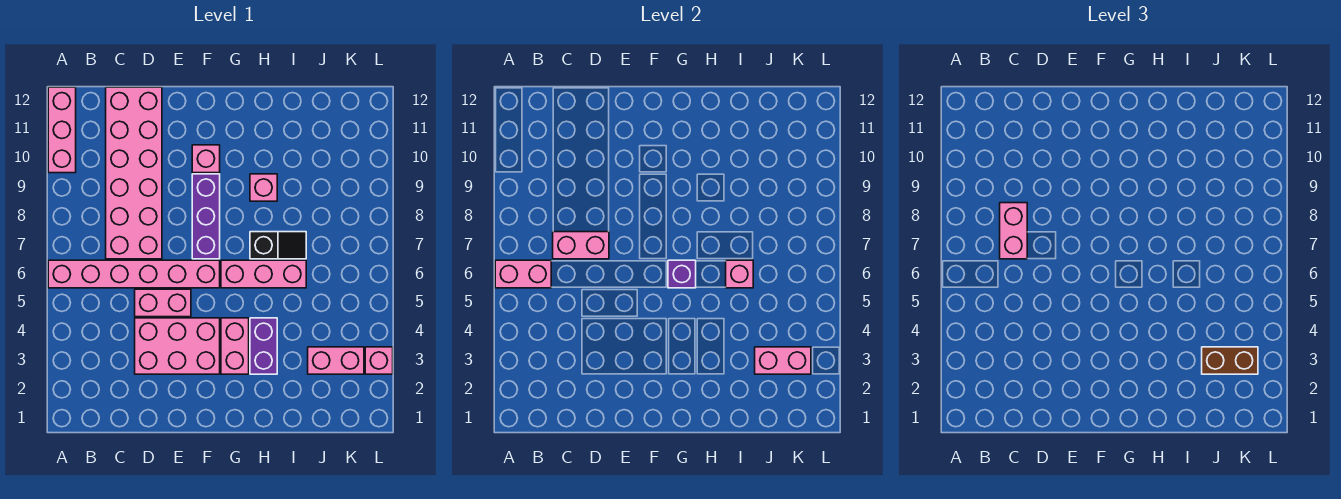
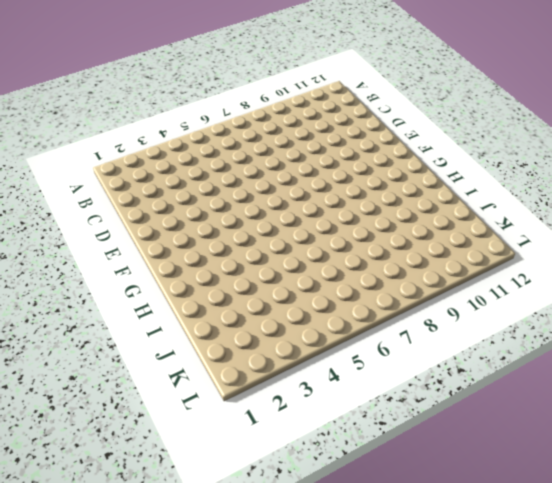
none -> pink 1x6 brick [48,260,220,288]
none -> pink 1x3 brick [48,87,76,173]
none -> pink 2x6 brick [106,87,162,259]

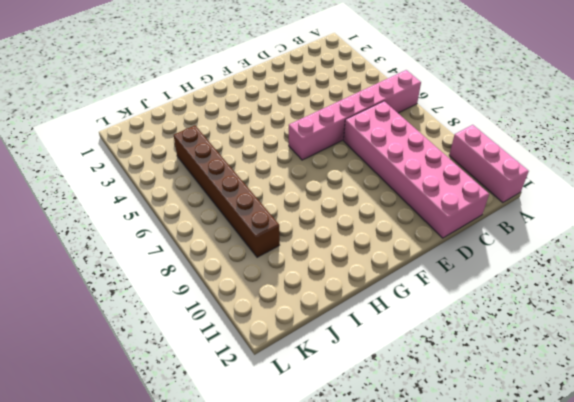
brown 1x6 brick [174,125,280,257] -> none
none -> pink 2x3 brick [135,318,220,374]
none -> pink 1x2 brick [135,289,191,317]
none -> purple 1x3 brick [192,174,220,259]

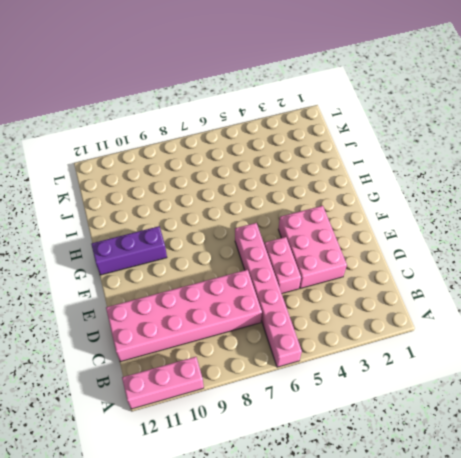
purple 1x3 brick [91,226,167,275] -> purple 1x3 brick moved to [192,174,220,259]
none -> pink 1x1 brick [192,145,220,173]
none -> pink 1x2 brick [221,318,249,374]
none -> pink 1x3 brick [221,260,306,288]

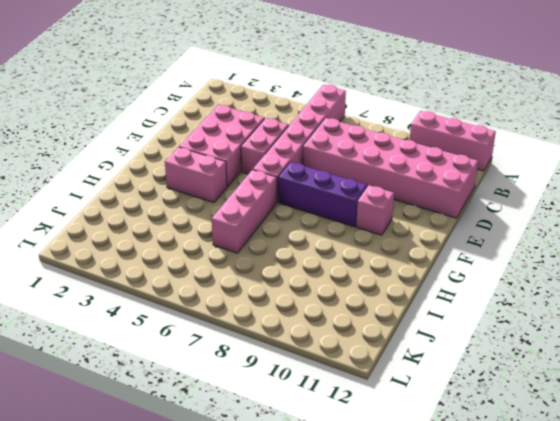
none -> purple 1x2 brick [250,318,277,374]
none -> black 1x2 slope [250,232,306,259]
none -> pink 1x1 brick [250,174,277,201]

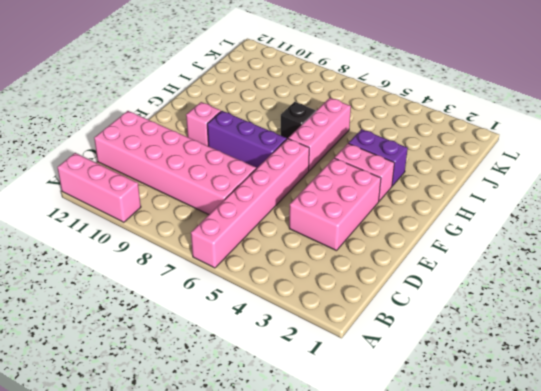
none -> pink 1x2 brick [135,289,191,317]
none -> pink 1x1 brick [250,174,277,201]
none -> pink 1x2 brick [308,347,364,374]

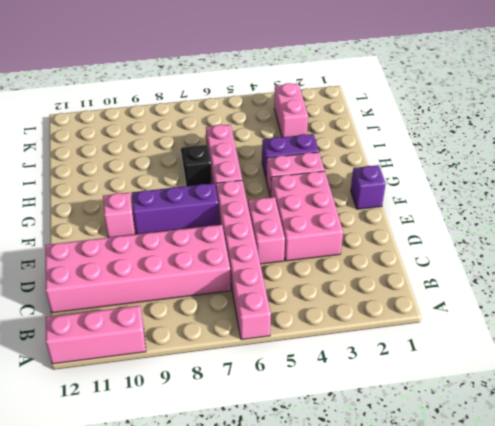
purple 1x1 brick [351,165,386,209] -> purple 1x1 brick moved to [668,260,696,288]
none -> pink 1x1 brick [250,174,277,201]
none -> pink 1x1 brick [365,347,393,374]
none -> pink 1x2 brick [495,260,551,288]

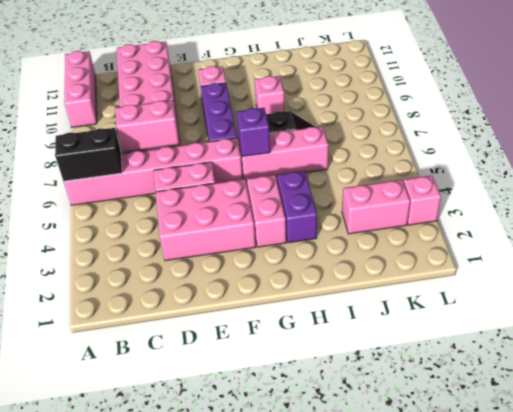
black 1x2 brick [55,128,122,181] -> pink 1x2 brick [495,260,551,288]
none -> pink 1x1 brick [726,260,753,288]
none -> pink 1x2 brick [755,347,811,374]
none -> pink 1x2 brick [1000,203,1027,259]

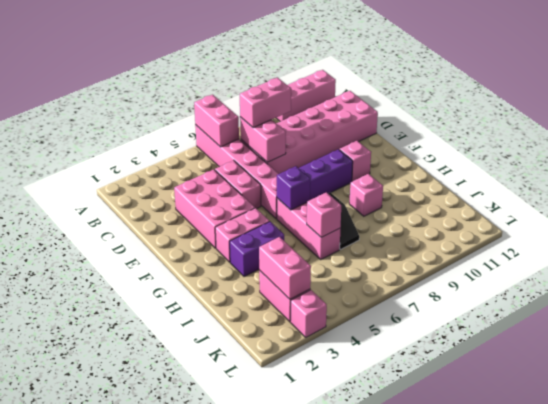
none -> brown 1x2 brick [1202,347,1258,374]

